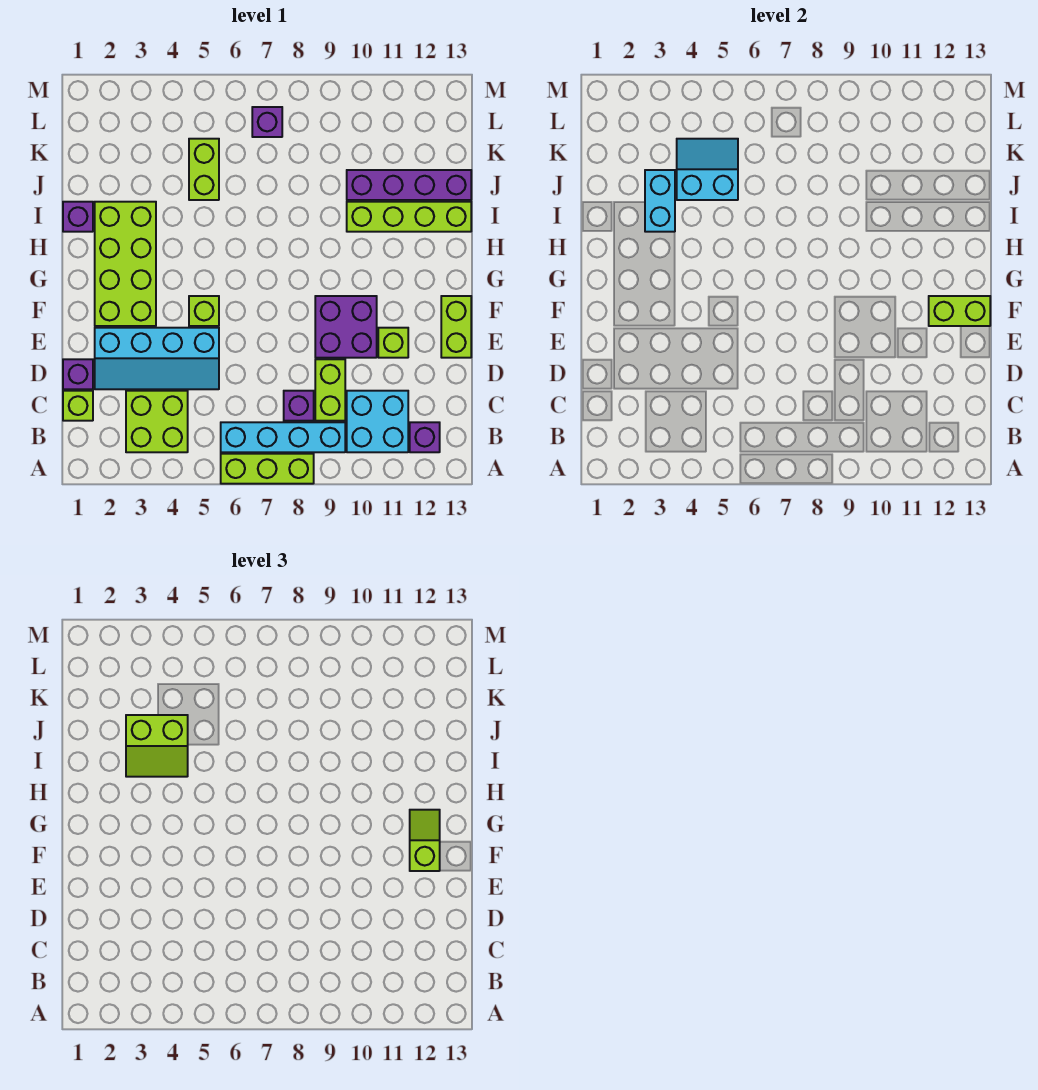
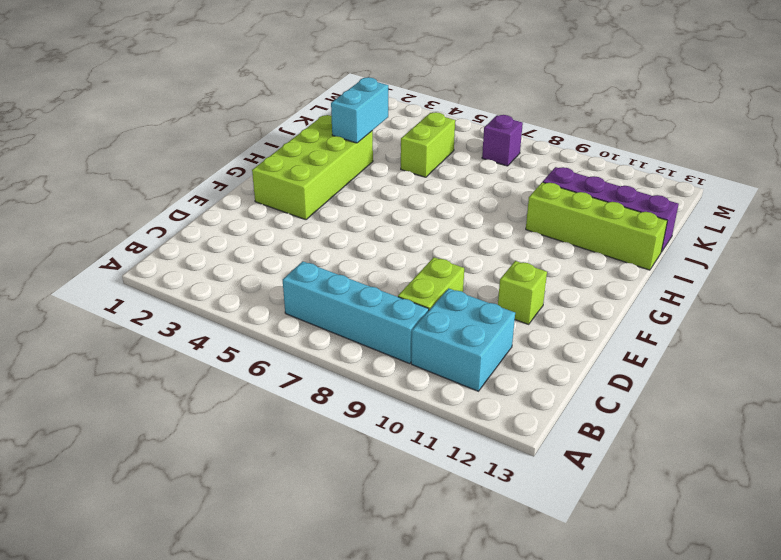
none -> lime 1x3 brick [221,454,314,484]
none -> lime 2x2 brick [126,391,188,452]
none -> purple 1x1 brick [410,422,440,452]

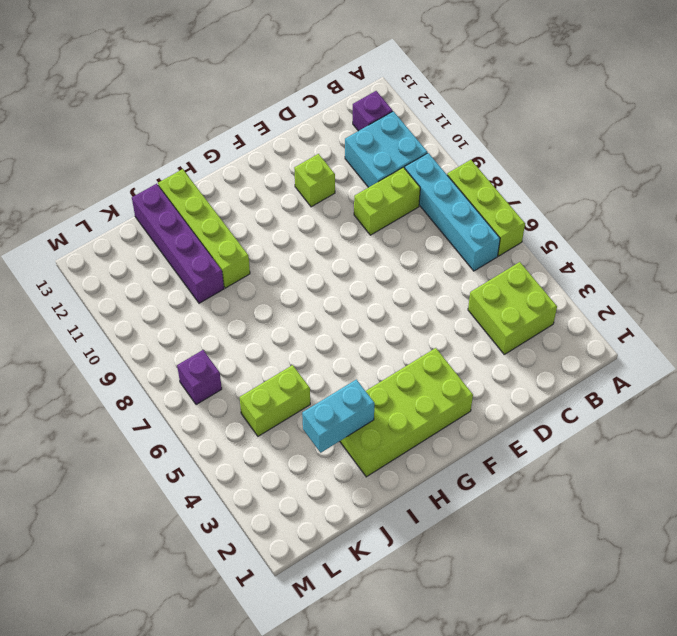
none -> lime 1x1 brick [63,391,93,421]
none -> purple 1x1 brick [284,391,314,421]
none -> purple 1x1 brick [63,359,93,389]

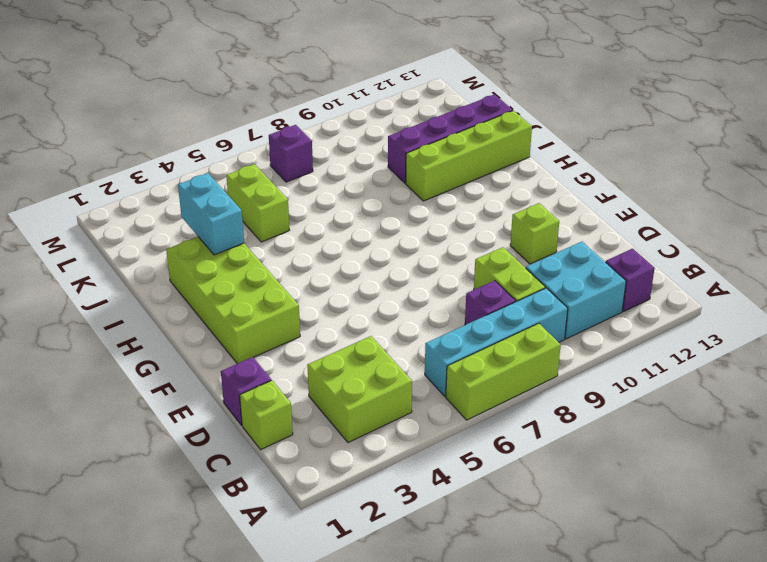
none -> cyan 2x4 slope [95,328,219,389]
none -> purple 2x2 brick [315,296,377,358]
none -> lime 1x2 brick [441,296,471,358]

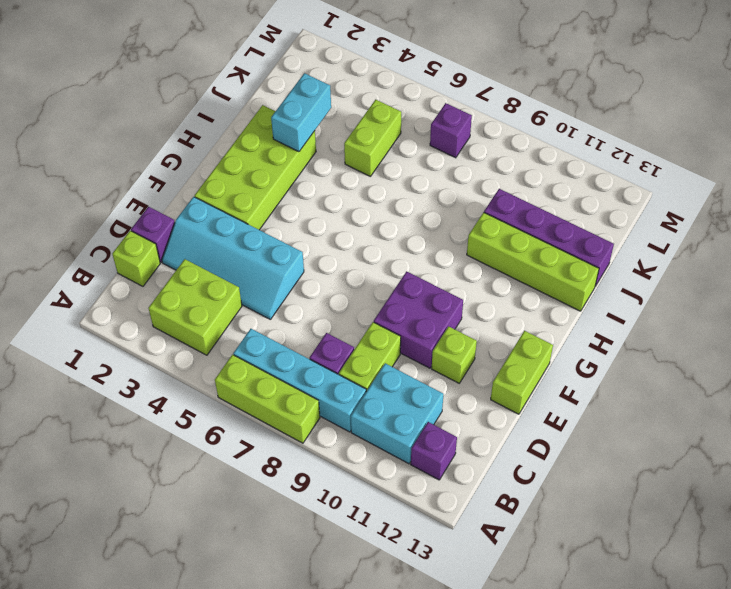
none -> lime 1x1 brick [189,296,219,326]
none -> purple 1x1 brick [63,202,93,232]
none -> lime 1x2 brick [929,296,990,326]

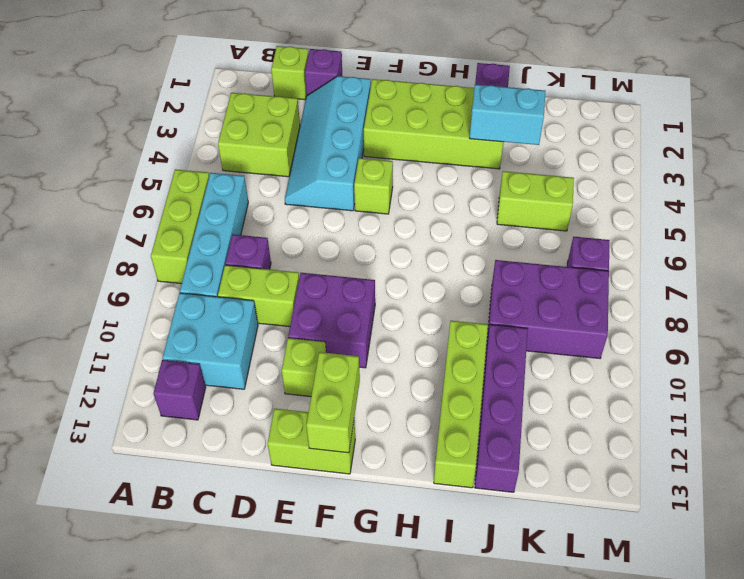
purple 2x3 brick [487,260,609,359] -> none
none -> cyan 2x2 slope [677,139,738,200]
none -> lime 1x2 slope [410,810,440,871]
none -> lime 2x2 slope [126,715,188,777]

